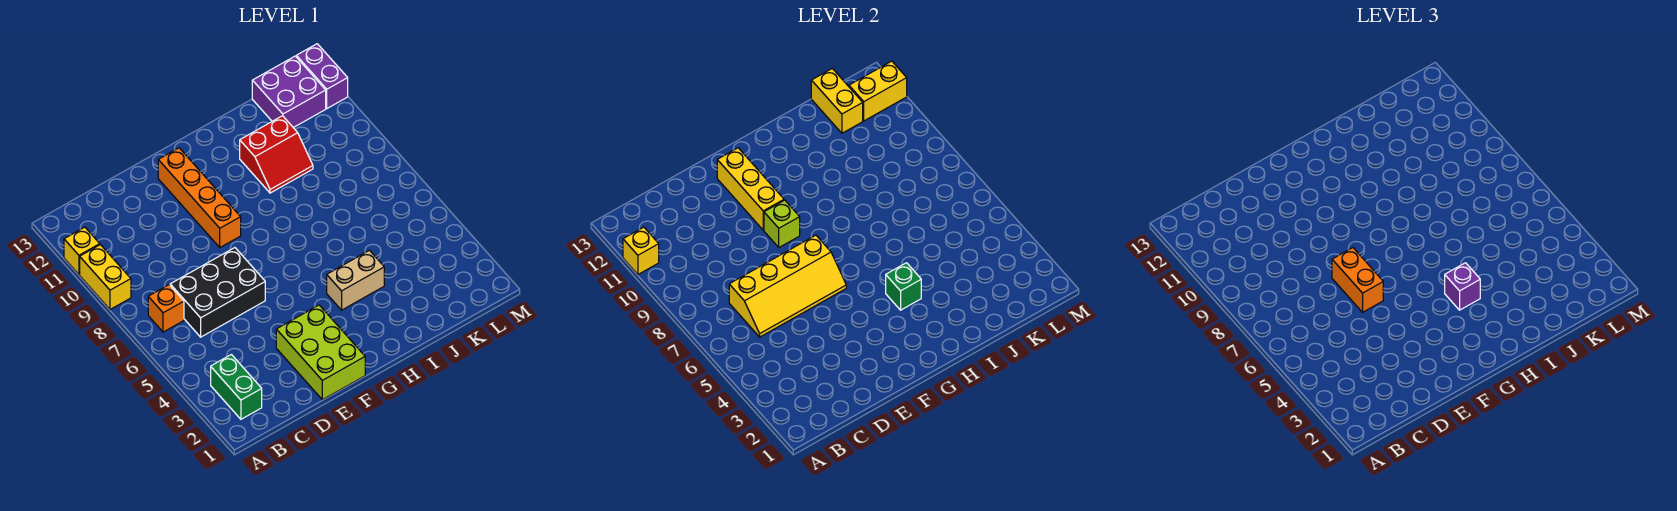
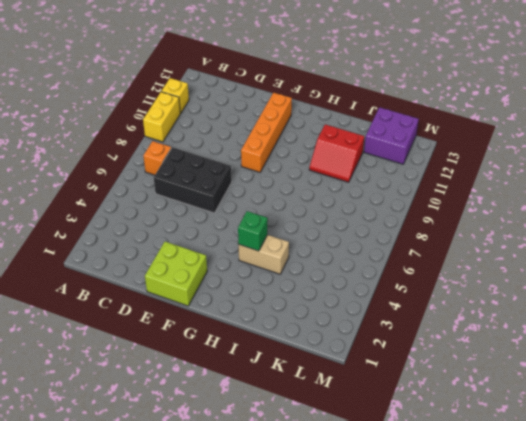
lime 2x2 brick [145,242,207,306] -> lime 2x3 brick [276,305,365,400]
none -> green 1x2 brick [211,355,262,419]
none -> purple 1x2 brick [296,44,348,108]
none -> yellow 1x1 brick [623,227,659,274]

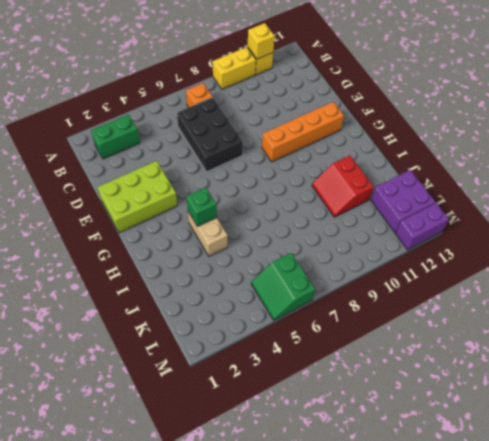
green 2x2 slope [251,253,315,320] -> none
none -> yellow 2x4 slope [729,235,846,337]
none -> lime 1x1 brick [764,200,800,247]
none -> yellow 1x3 brick [717,148,784,230]

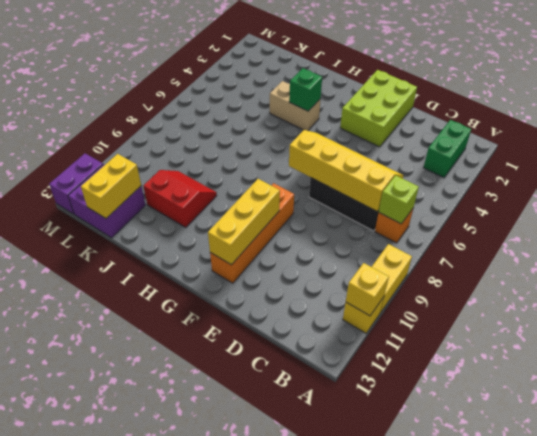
lime 1x1 brick [379,175,419,224] -> lime 1x1 brick moved to [764,200,800,247]
none -> yellow 1x2 brick [849,61,907,121]
none -> orange 1x2 brick [1332,248,1383,312]
none -> purple 1x1 brick [1445,263,1480,310]

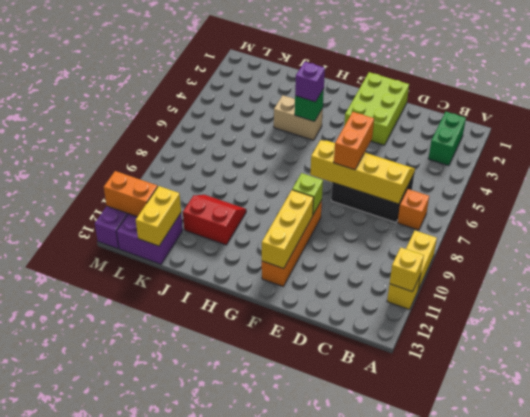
orange 1x2 brick [104,171,158,217] -> yellow 1x2 brick [849,61,907,121]

